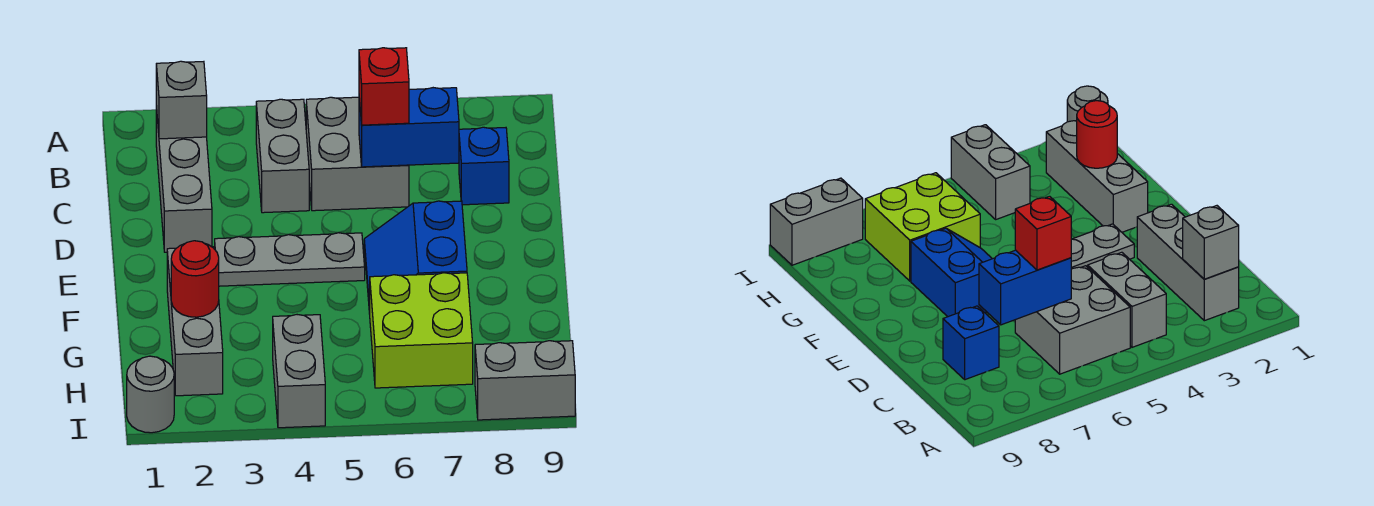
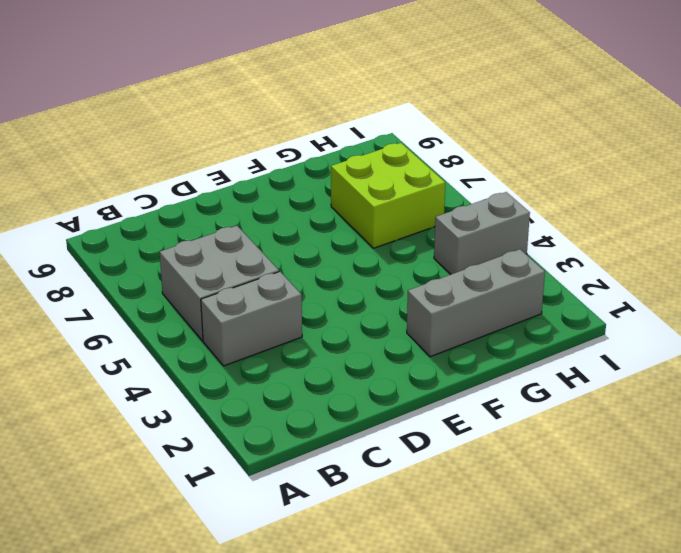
none -> grey 1x3 brick [156,106,212,252]
none -> blue 1x1 brick [459,127,509,205]
none -> grey 1x3 plate [215,233,365,286]

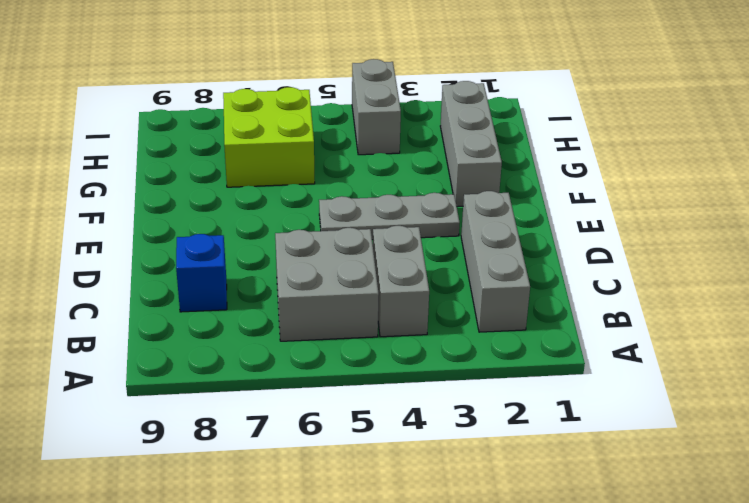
none -> blue 2x2 slope [364,201,467,314]
none -> grey 1x1 round brick [127,356,174,433]
none -> grey 1x2 brick [475,341,575,420]

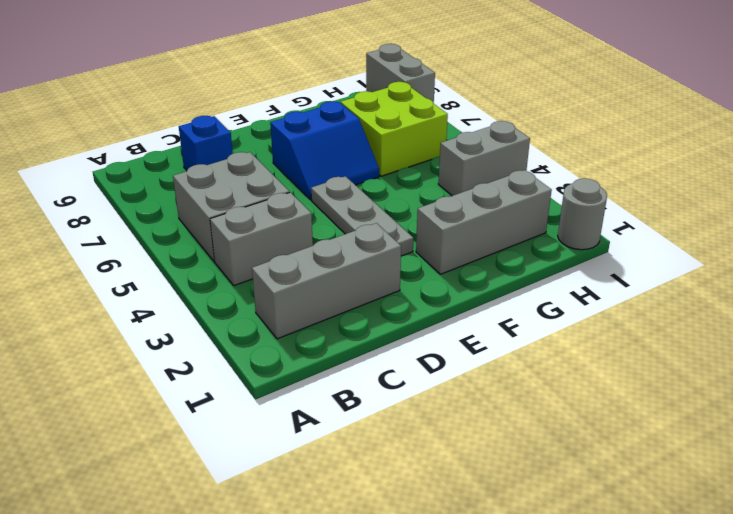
none -> grey 1x1 brick [156,61,207,139]
none -> blue 1x2 brick [359,88,459,167]
none -> red 1x1 round brick [171,241,219,317]

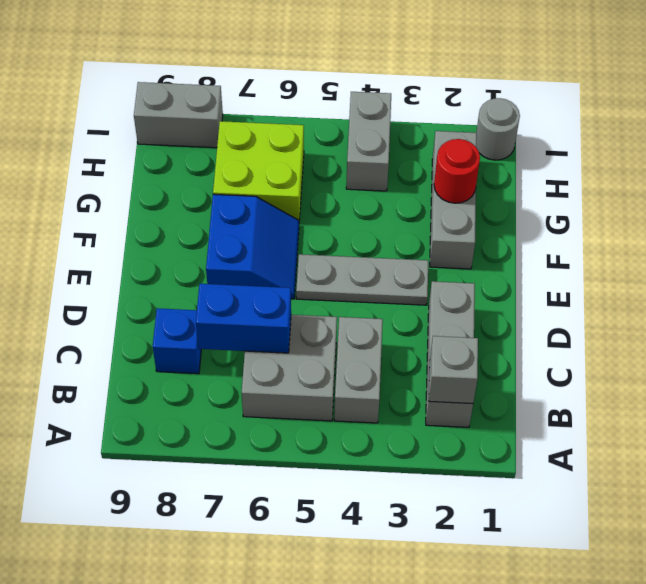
none -> red 1x1 brick [359,48,409,125]

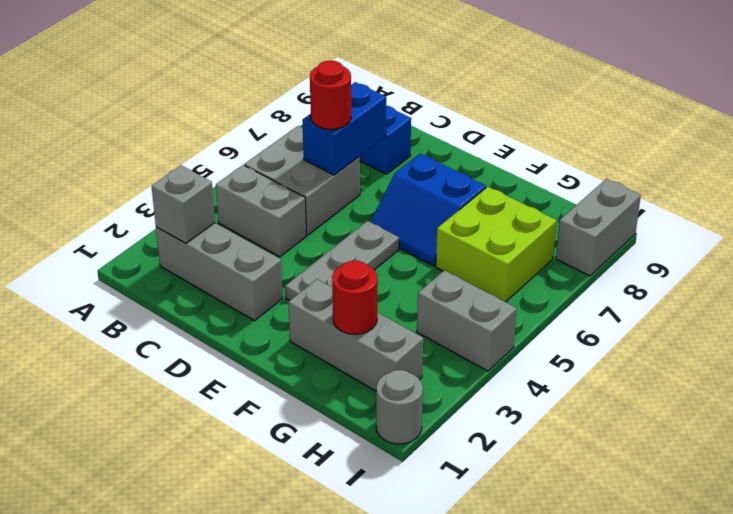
red 1x1 round brick [310,61,351,129] -> red 1x1 brick [359,48,409,125]

